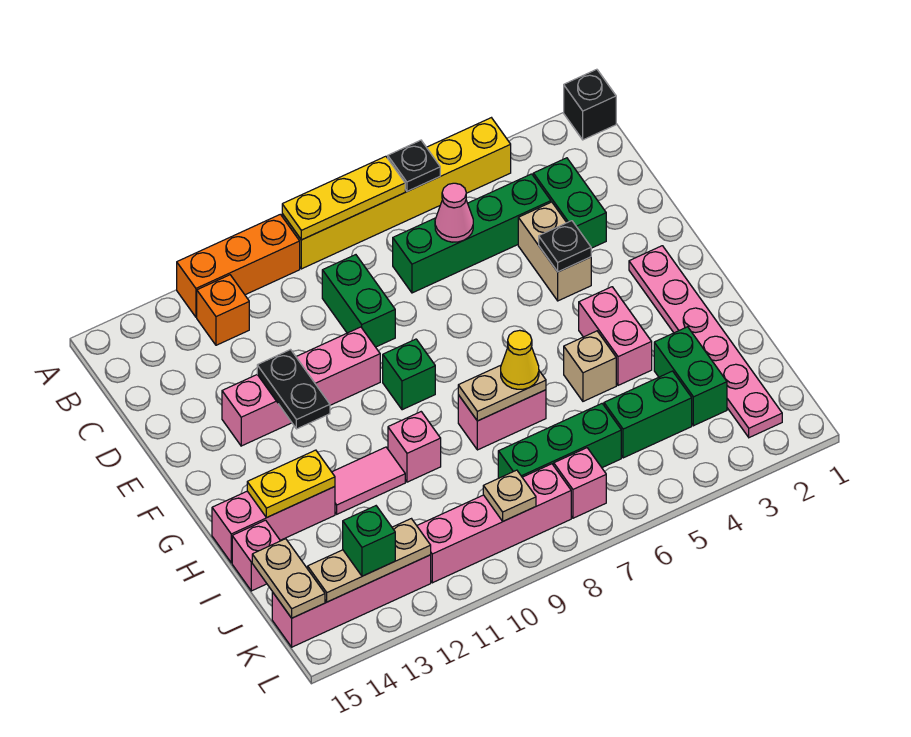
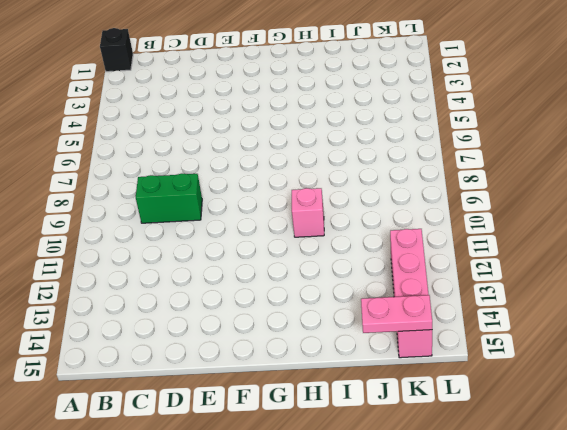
pink 1x2 plate [361,295,432,333] -> tan 1x2 plate [252,539,325,618]
none -> yellow 1x6 brick [282,118,511,269]
none -> orange 1x3 brick [177,214,300,317]
none -> orange 1x1 brick [197,275,249,345]
none -> green 1x2 brick [533,158,606,248]

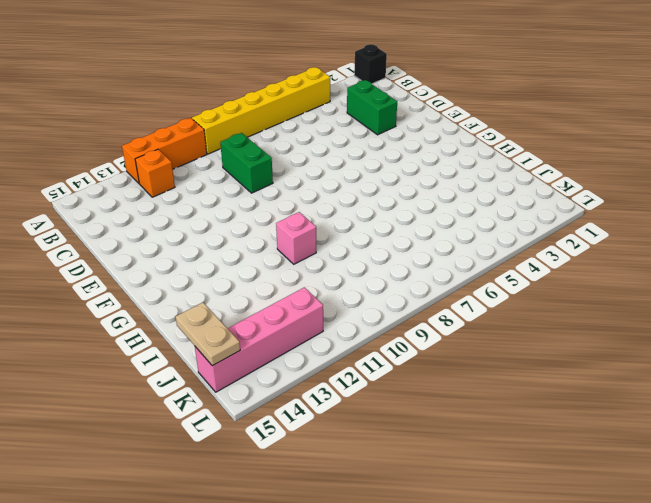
none -> green 1x4 brick [393,174,551,293]
none -> tan 1x2 brick [518,202,591,301]
none -> pink 1x4 brick [222,327,380,446]
none -> pink 1x6 plate [629,246,782,438]

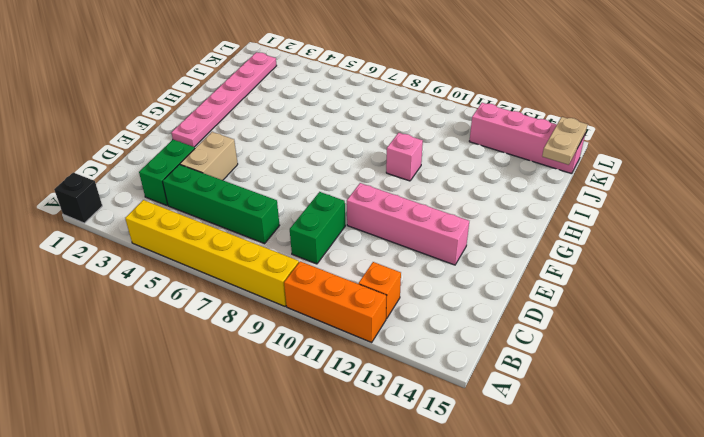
none -> green 1x1 brick [383,339,435,410]
none -> pink 1x2 brick [579,287,652,385]
none -> tan 1x1 brick [564,331,616,401]
none -> pink 1x2 brick [458,390,546,450]

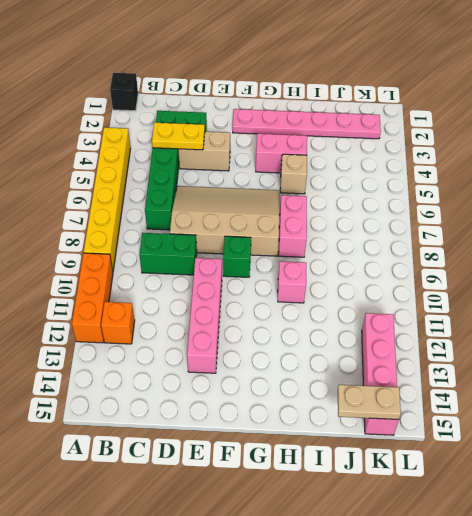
yellow 1x2 plate [152,123,205,150] -> yellow 1x2 plate turned to [247,450,335,517]
tan 3x4 slope [170,186,279,256] -> none
none -> pink 1x2 tile [332,447,405,514]
none -> pink 1x3 brick [212,487,335,563]
none -> green 1x2 brick [654,327,727,426]
none -> pink 1x1 brick [232,520,280,591]

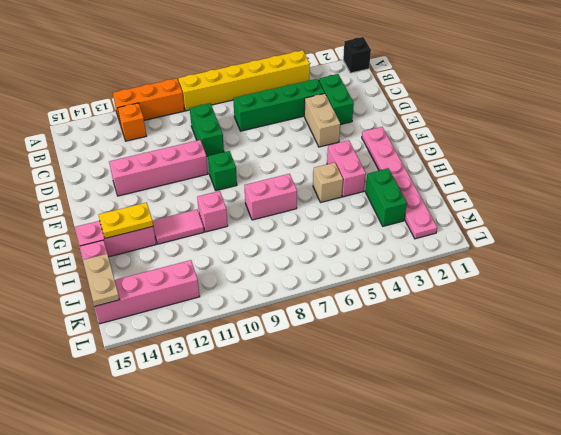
none -> green 1x2 brick [604,371,692,458]
none -> green 1x3 brick [498,404,621,478]
none -> pink 1x1 brick [554,448,606,518]
none -> pink 1x4 brick [417,464,571,583]

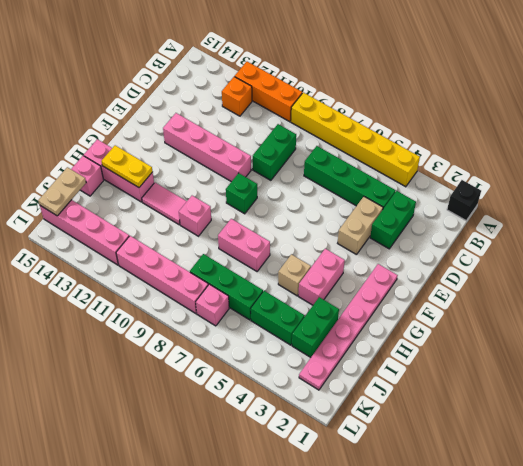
none -> black 1x1 plate [388,140,440,191]
none -> yellow 1x3 plate [282,156,405,240]
none -> pink 1x1 cone [435,183,473,242]
none -> black 1x1 plate [539,221,591,272]

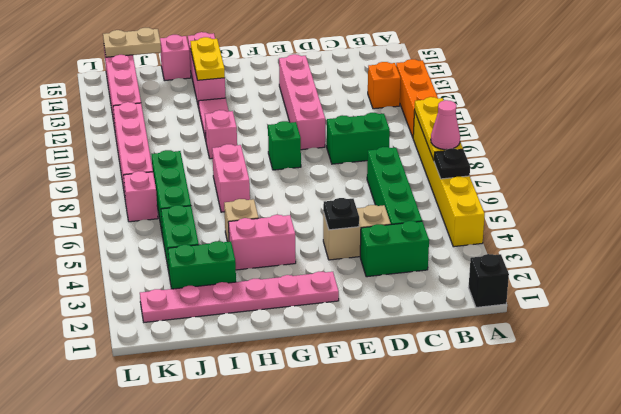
pink 1x1 cone [431,100,460,150] -> pink 1x1 cone moved to [435,183,473,242]
none -> black 1x2 plate [257,350,330,429]
none -> tan 1x2 plate [458,365,546,421]
none -> tan 1x1 plate [483,470,536,521]
none -> tan 1x3 plate [308,519,431,602]

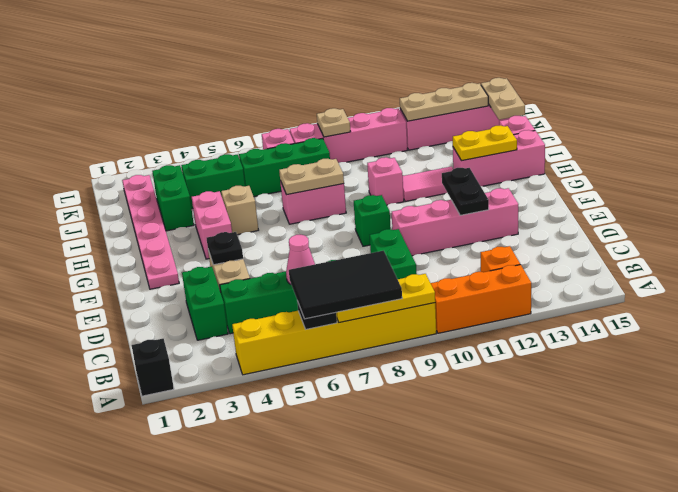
black 2x3 tile [289,251,402,319] -> none
none -> yellow 1x1 cone [501,330,539,389]
none -> green 1x1 brick [343,506,395,576]

